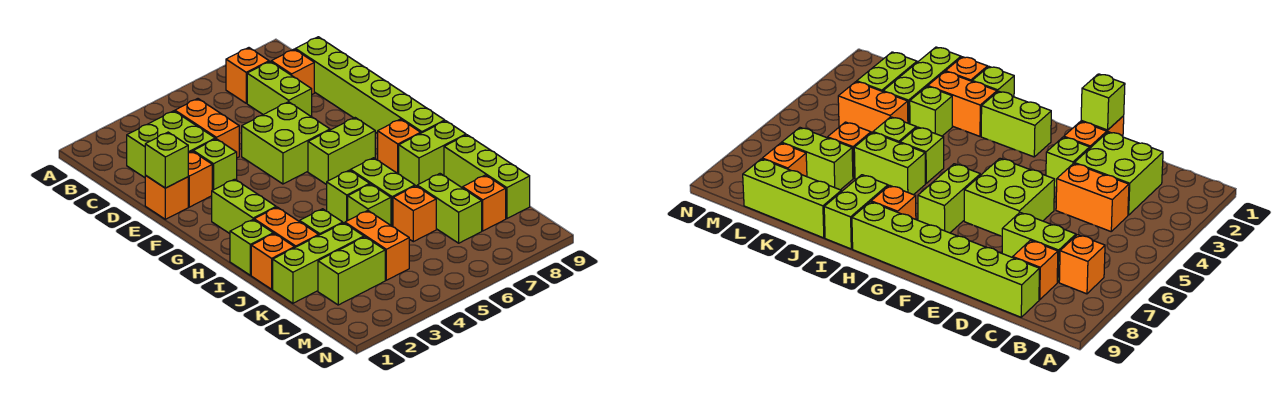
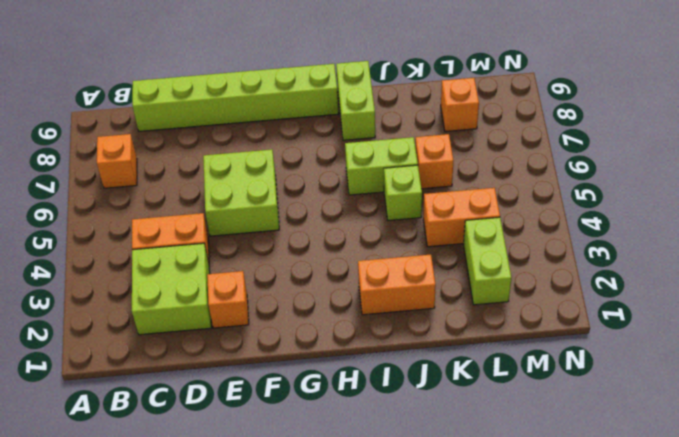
none -> lime 1x2 brick [247,62,312,117]
none -> orange 1x1 brick [271,49,314,94]
none -> orange 1x1 brick [145,175,188,219]

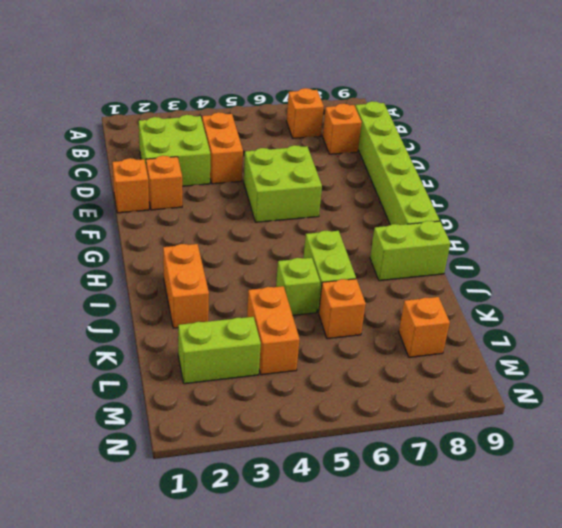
none -> lime 1x2 brick [247,62,312,117]
none -> lime 1x1 brick [193,139,237,190]
none -> lime 1x2 brick [212,179,276,234]

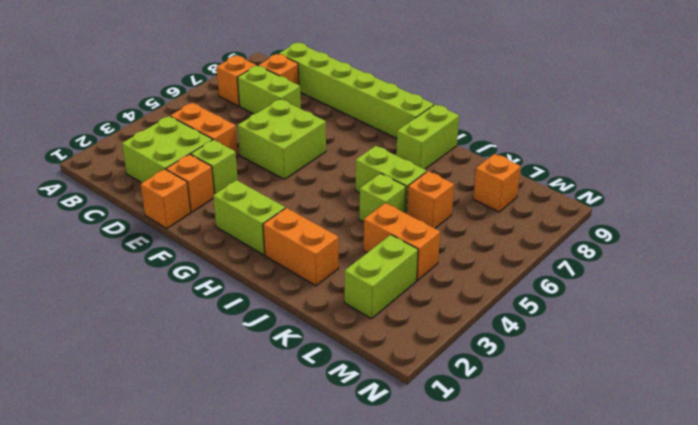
none -> lime 1x2 brick [308,118,375,185]
none -> orange 1x1 brick [378,119,421,174]
none -> lime 1x1 brick [230,220,273,275]

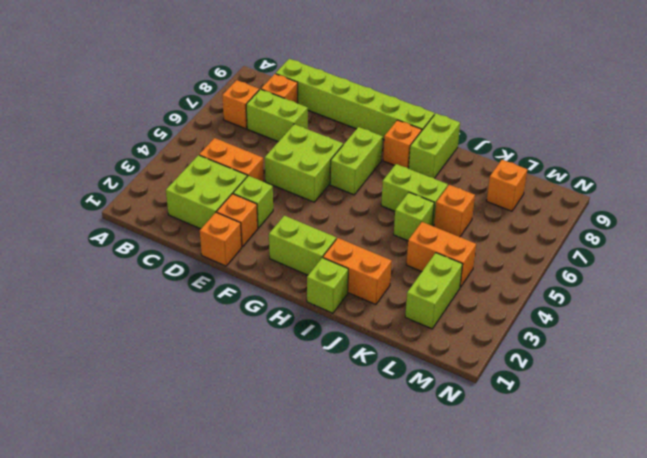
none -> lime 1x1 brick [327,170,370,223]
none -> orange 1x1 brick [251,234,295,289]
none -> lime 1x1 brick [300,209,343,235]

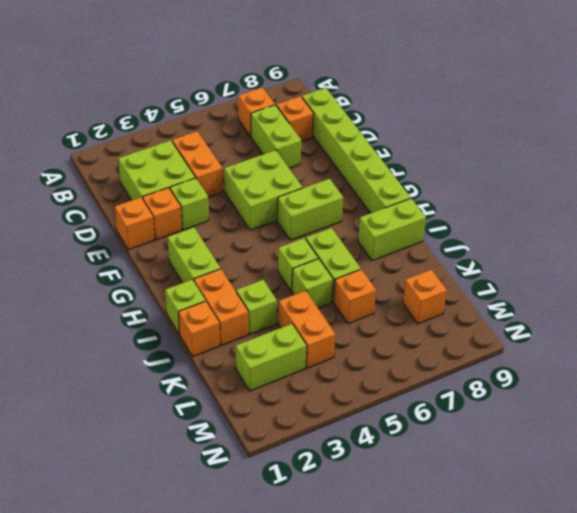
none -> orange 1x1 brick [378,119,421,174]
none -> lime 1x3 brick [444,135,530,219]
none -> lime 1x3 brick [273,223,364,303]

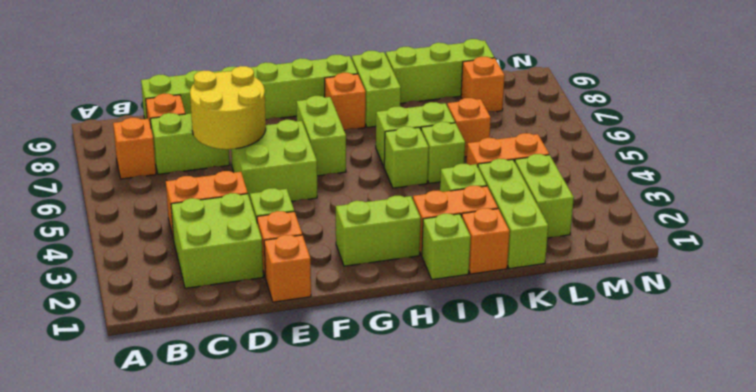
yellow 2x2 round brick [190,66,266,149] -> none
none -> lime 1x2 brick [417,174,482,243]
none -> lime 1x1 brick [145,132,188,188]

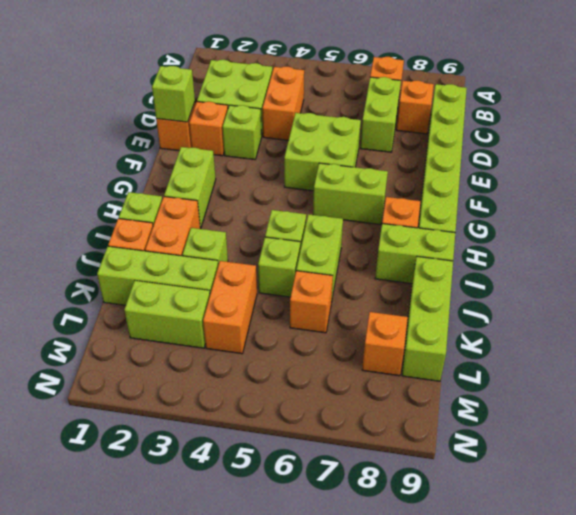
none -> lime 1x2 brick [417,174,482,243]

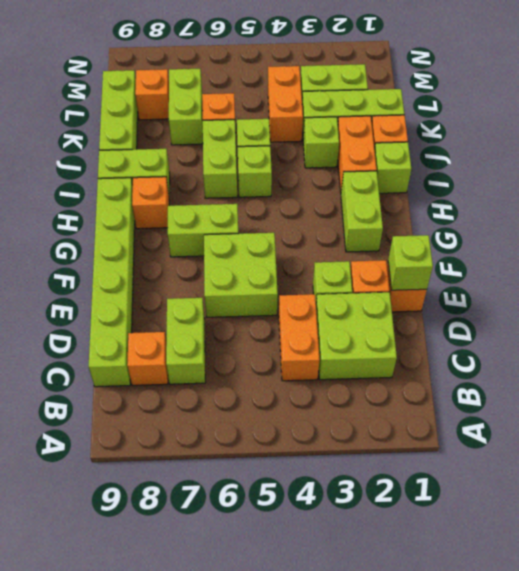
none -> orange 1x1 brick [226,48,269,103]

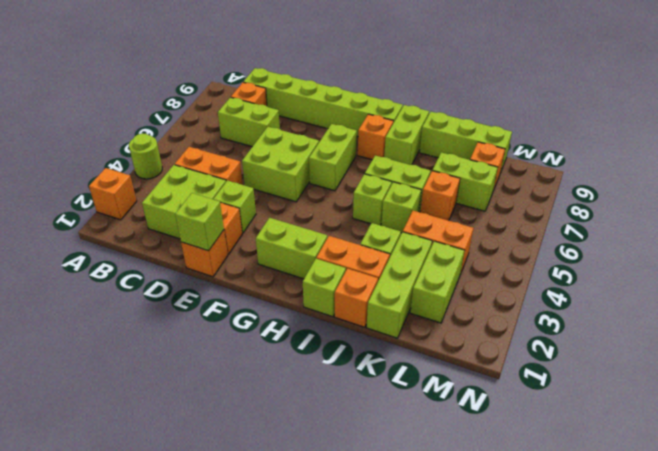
orange 1x1 brick [89,168,137,220] -> orange 1x1 brick moved to [226,48,269,103]
lime 1x1 round brick [129,133,162,179] -> none

